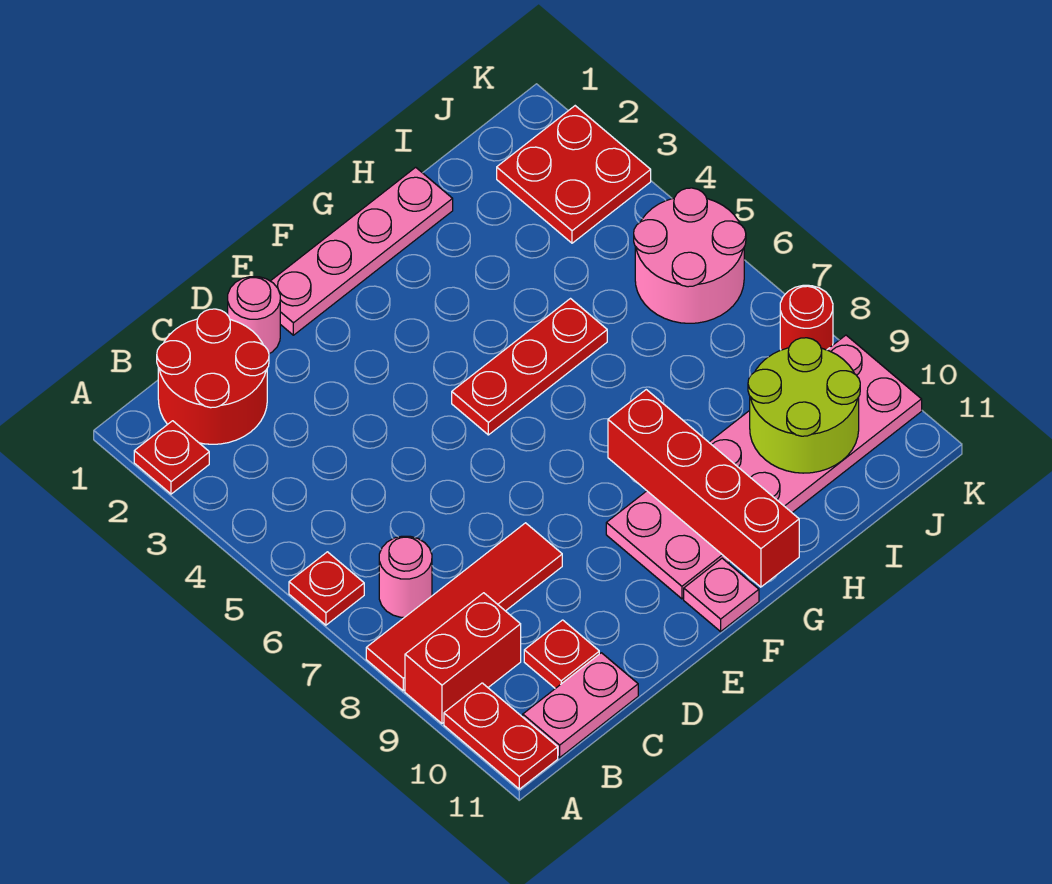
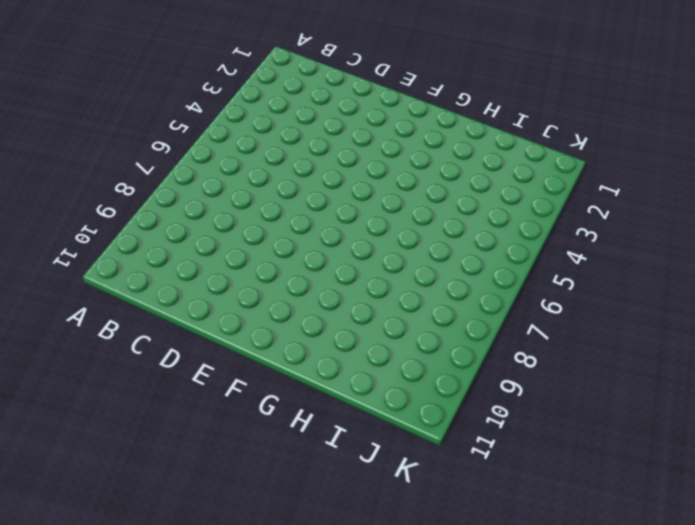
none -> red 1x1 plate [134,421,209,494]
none -> red 1x1 plate [289,552,364,625]
none -> red 1x4 tile [366,523,562,691]

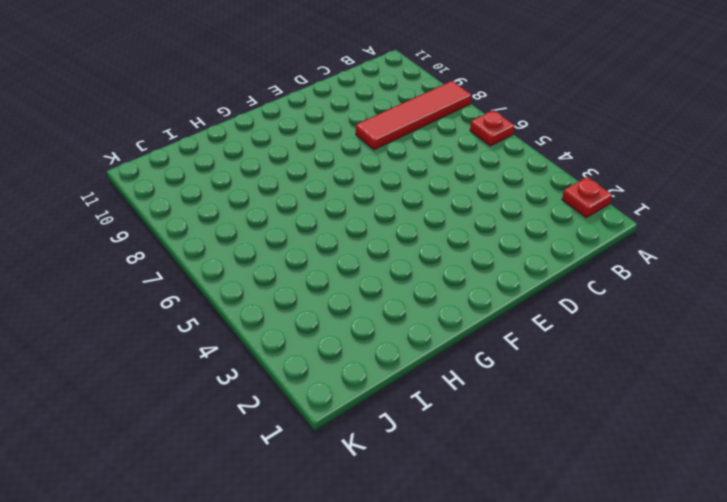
none -> red 1x2 brick [405,593,521,723]
none -> red 1x2 plate [444,683,558,789]
none -> red 2x2 round brick [157,309,269,444]

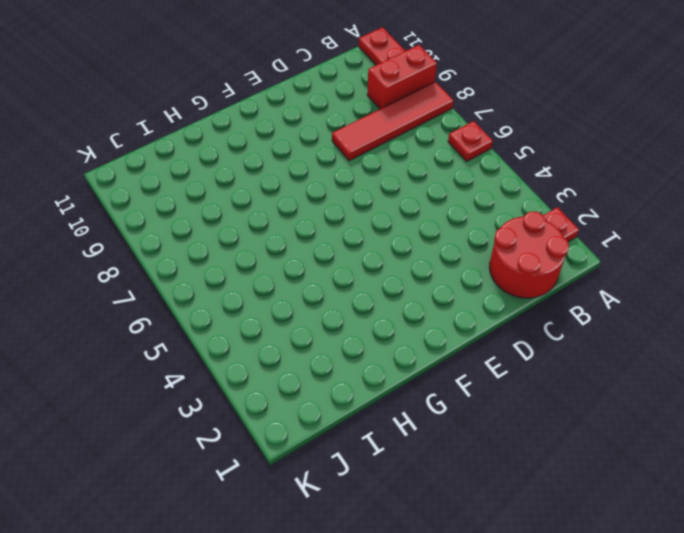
none -> pink 1x1 round brick [379,536,432,617]
none -> pink 1x2 plate [523,653,638,758]
none -> red 1x1 plate [524,620,599,688]

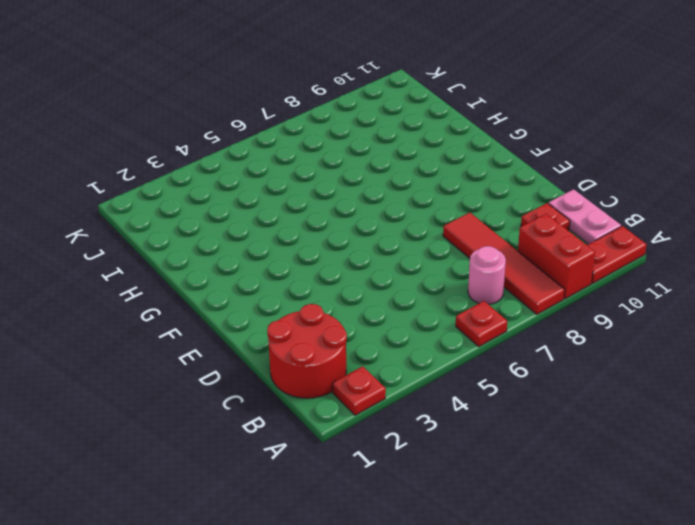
none -> pink 1x1 round brick [228,277,280,354]
none -> pink 1x4 plate [271,167,453,335]
none -> red 1x3 plate [452,299,607,435]

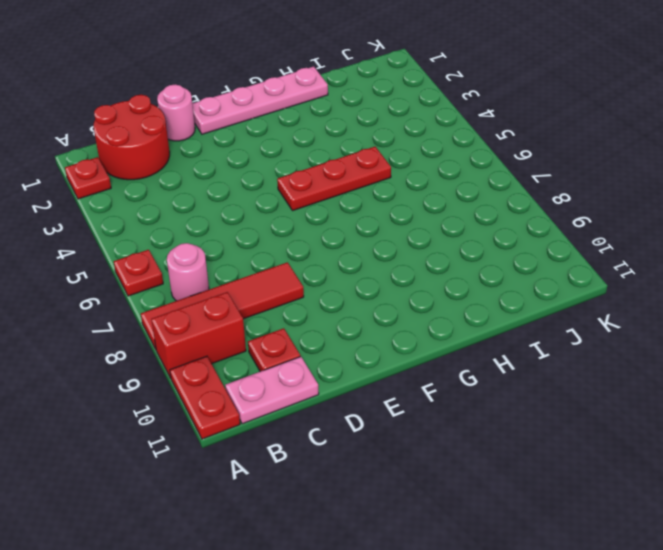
none -> pink 2x6 plate [606,335,922,599]
none -> pink 1x1 plate [684,558,759,631]
none -> red 2x2 plate [497,106,651,243]

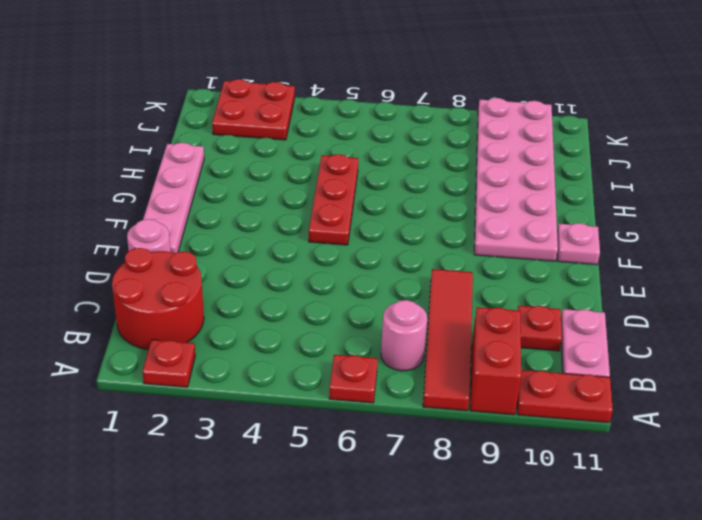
none -> pink 2x2 round brick [634,188,746,323]
none -> red 1x1 round brick [780,285,833,350]
none -> red 1x4 brick [608,390,799,587]

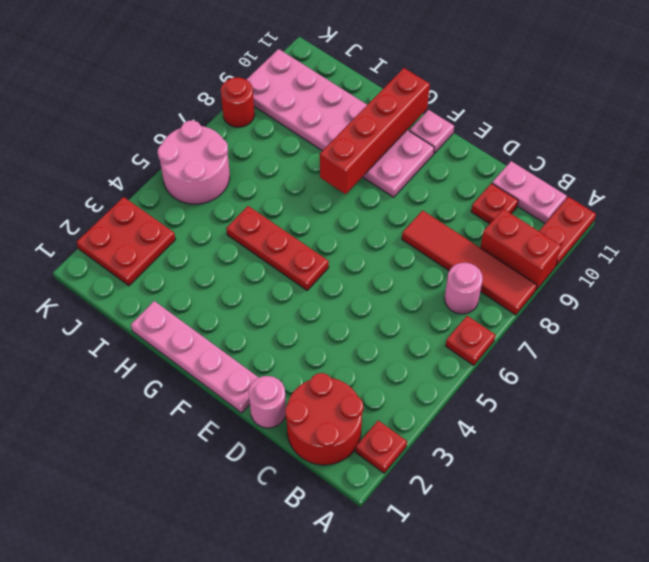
none -> lime 2x2 round brick [748,338,860,473]

